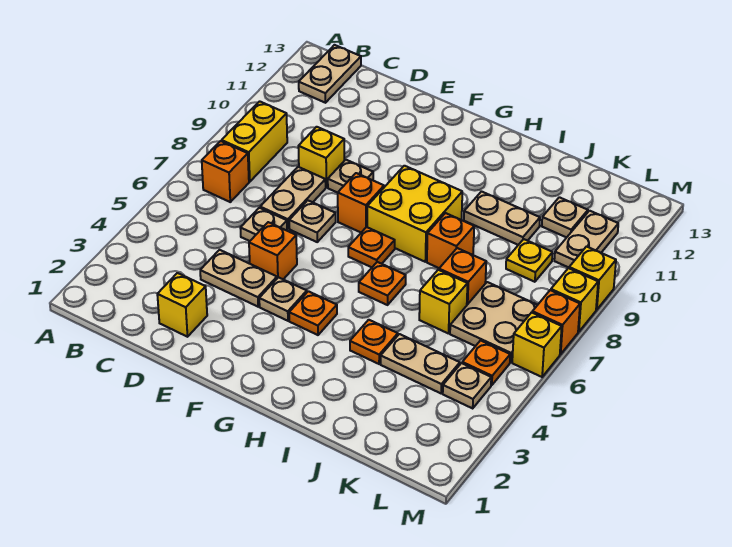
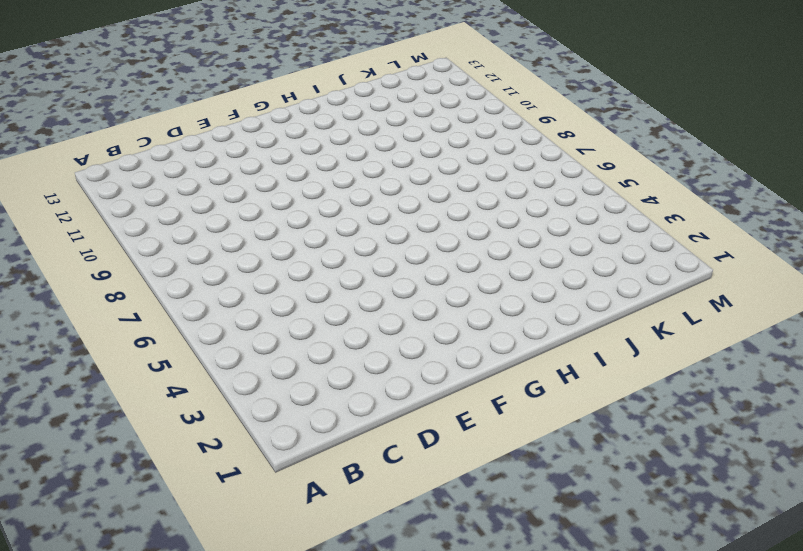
none -> orange 1x1 brick [202,141,249,202]
none -> yellow 1x2 brick [222,101,287,182]
none -> tan 1x2 plate [299,45,361,103]
none -> yellow 1x1 brick [157,273,207,337]

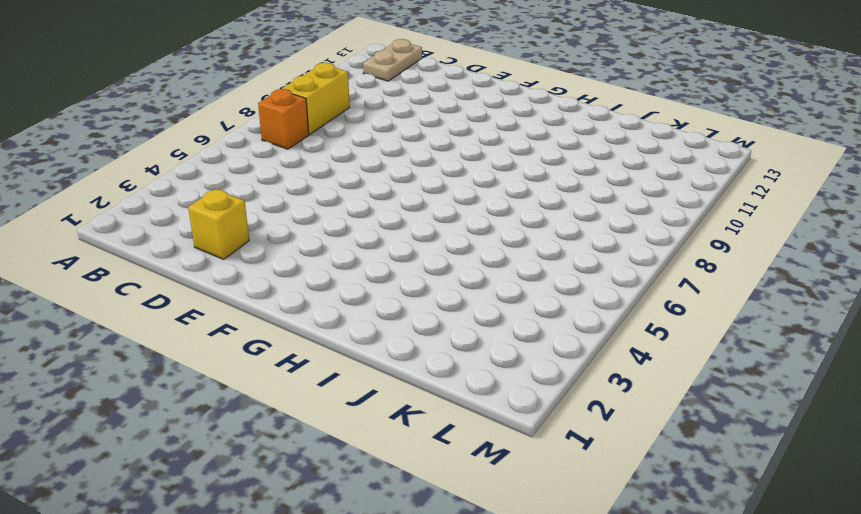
none -> tan 1x2 plate [200,250,277,307]
none -> tan 1x1 plate [240,208,287,241]
none -> tan 1x2 plate [260,167,326,229]
none -> yellow 1x1 brick [298,127,344,187]

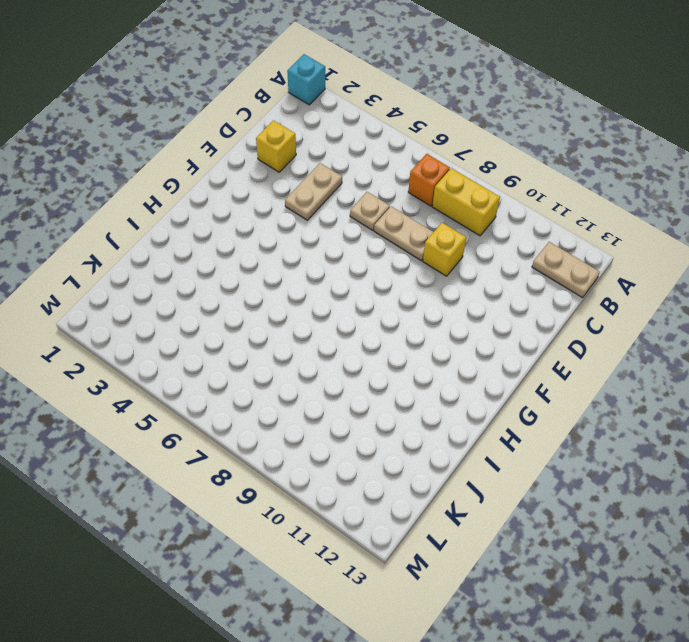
cyan 1x1 brick [287,54,325,105] -> none
none -> orange 1x1 brick [249,222,297,279]
none -> tan 1x1 plate [289,200,336,242]
none -> tan 1x1 plate [328,160,373,193]
none -> tan 1x1 plate [259,277,307,321]

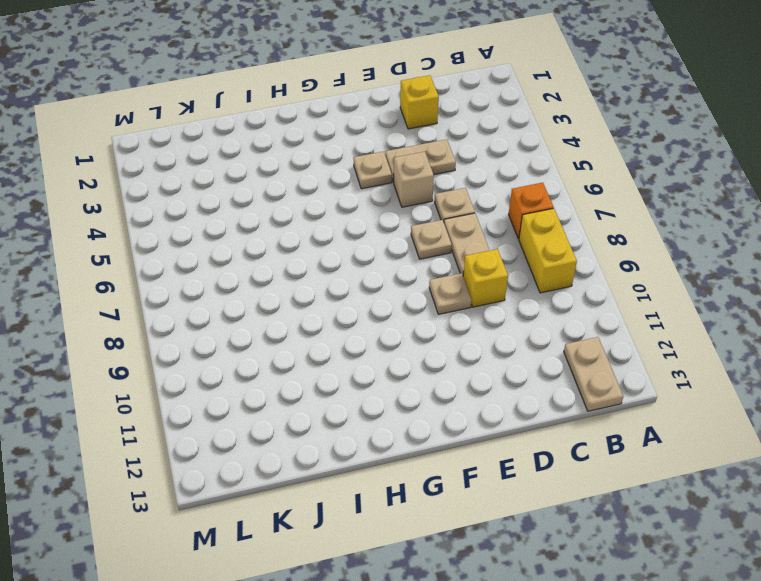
tan 1x1 brick [393,152,434,207] -> orange 1x1 brick [249,222,297,279]
none -> orange 1x1 brick [338,173,384,232]
none -> orange 1x1 plate [289,291,337,335]
none -> orange 1x1 plate [348,227,395,267]
none -> yellow 2x2 brick [367,166,462,262]

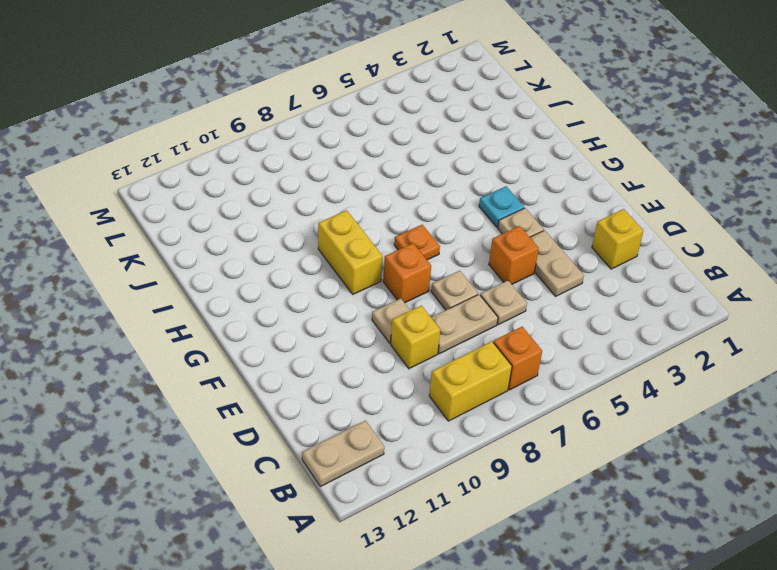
cyan 1x1 plate [479,186,524,227] -> orange 1x1 plate [289,291,337,335]
yellow 1x2 brick [318,210,382,294] -> yellow 2x2 brick [367,166,462,262]
none -> orange 1x1 plate [359,262,406,305]
none -> orange 1x1 plate [350,320,398,364]
none -> orange 1x1 brick [427,213,474,268]
none -> tan 1x2 plate [464,192,540,245]

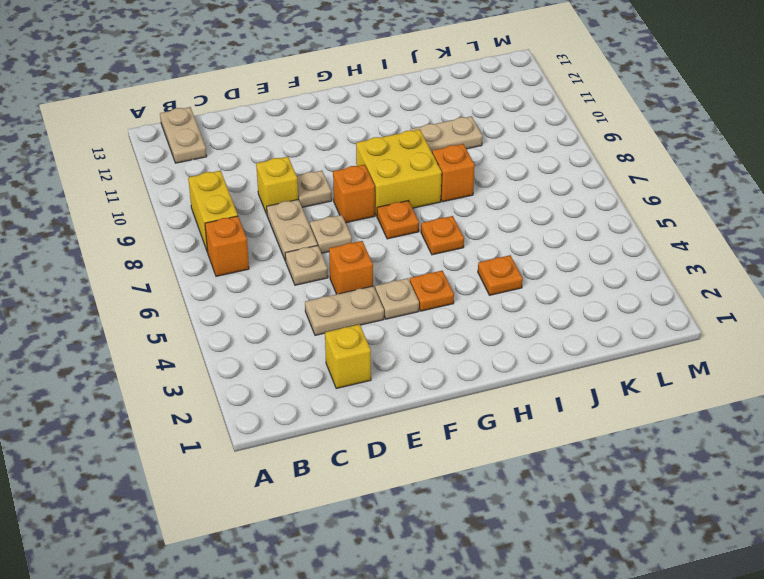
none -> tan 1x2 plate [381,334,460,393]
none -> yellow 1x1 brick [419,270,468,334]
none -> orange 1x1 brick [439,248,486,305]
none -> tan 2x2 plate [450,282,537,362]

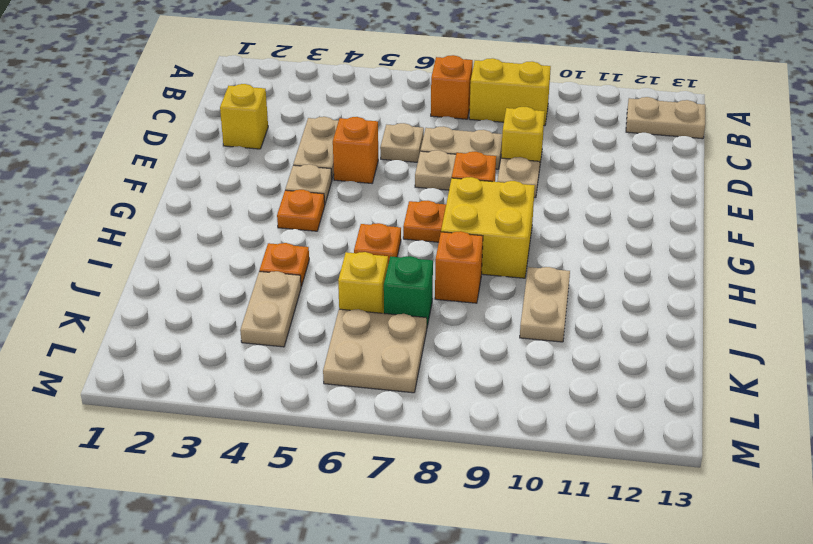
green 1x1 brick [384,256,433,326] -> orange 1x1 brick [439,248,486,305]
none -> yellow 1x1 plate [506,239,553,282]
none -> tan 1x1 plate [542,197,588,238]
none -> tan 1x1 plate [443,363,491,408]
none -> orange 1x1 plate [462,340,510,385]

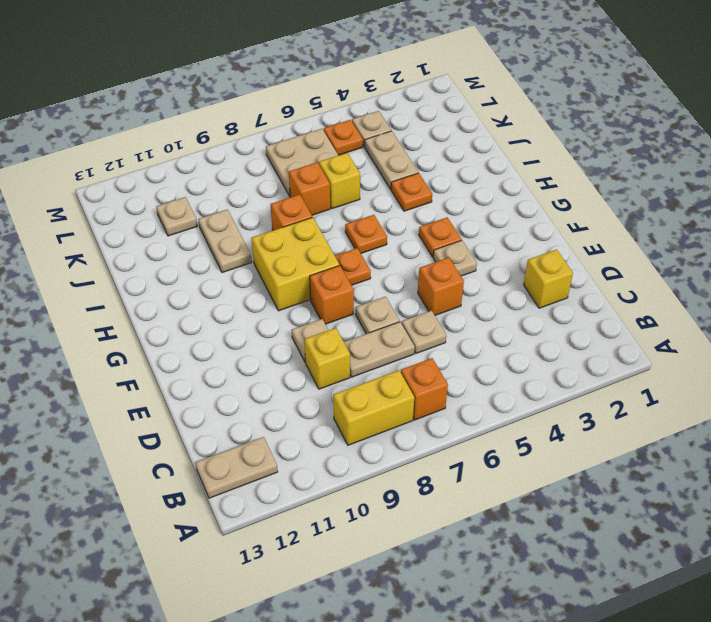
none -> tan 1x2 plate [200,250,277,307]
none -> yellow 1x1 plate [506,239,553,282]
none -> tan 1x2 plate [554,211,618,268]
none -> yellow 1x1 brick [512,312,562,377]

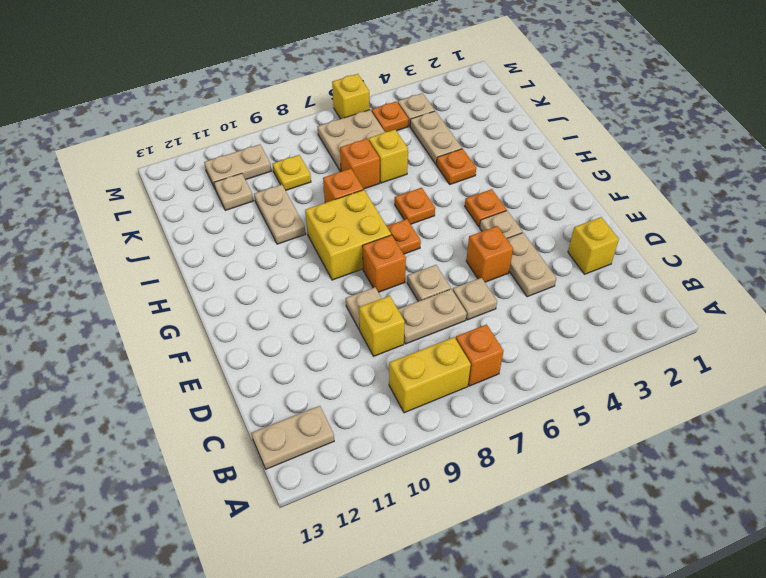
none -> orange 1x1 brick [532,290,580,354]
none -> yellow 1x1 brick [551,268,598,332]
none -> yellow 1x1 brick [569,247,616,310]

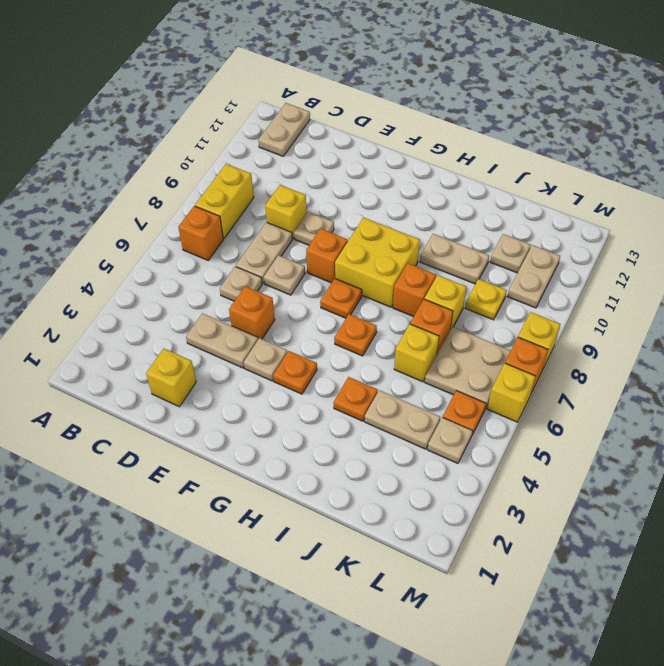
yellow 1x1 brick [424,275,466,330] -> yellow 1x1 brick moved to [569,247,616,310]

